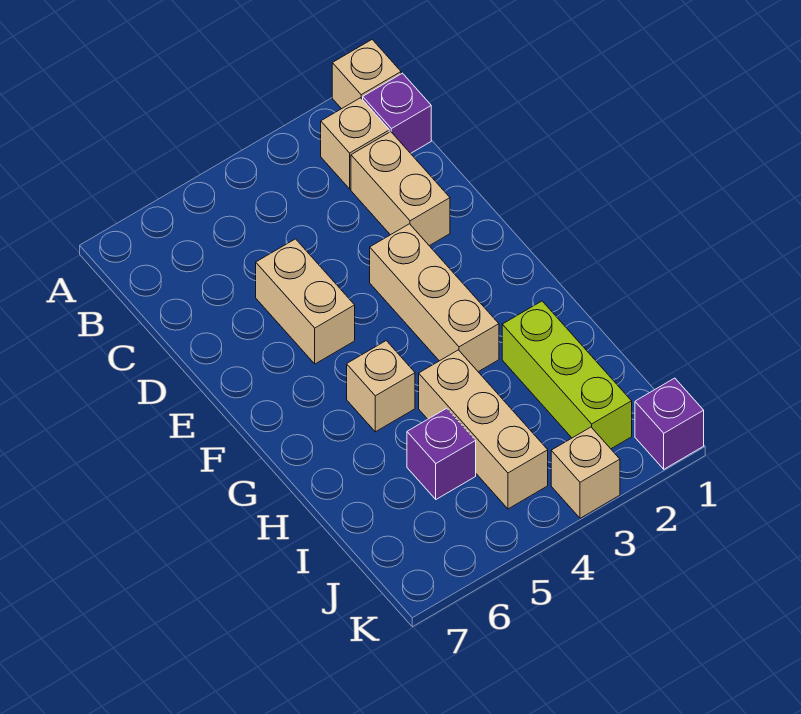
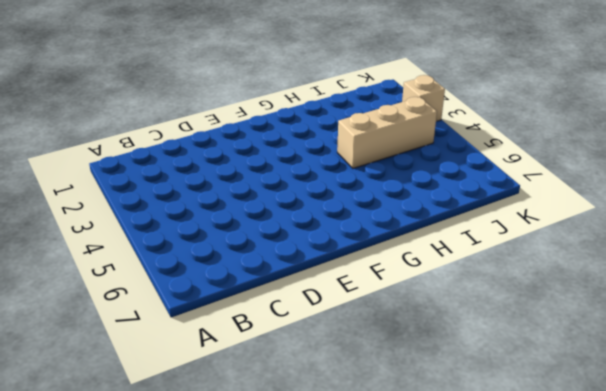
none -> tan 1x1 brick [332,40,401,109]
none -> purple 1x1 brick [363,73,431,153]
none -> tan 1x1 brick [321,98,389,189]

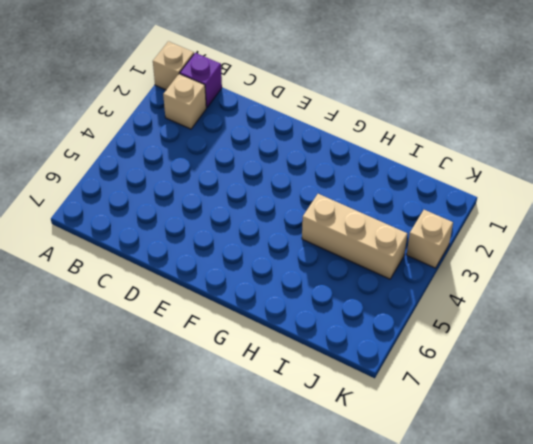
none -> tan 1x2 brick [351,132,450,246]
none -> tan 1x2 brick [256,239,355,364]
none -> tan 1x3 brick [370,224,499,372]

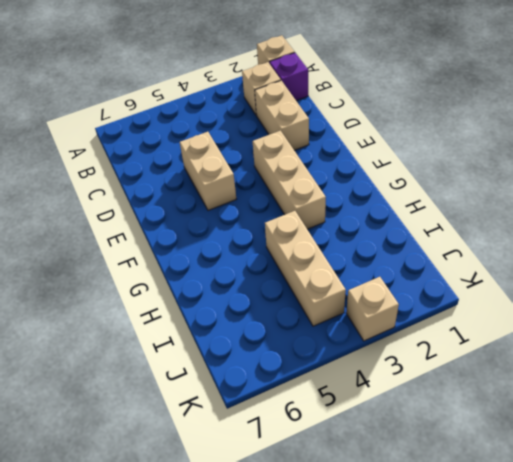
none -> tan 1x1 brick [347,341,415,432]
none -> lime 1x3 brick [502,301,632,449]
none -> purple 1x1 brick [407,408,476,499]

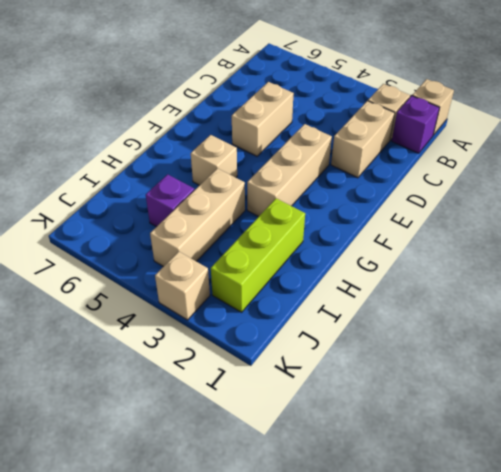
none -> purple 1x1 brick [635,378,704,469]

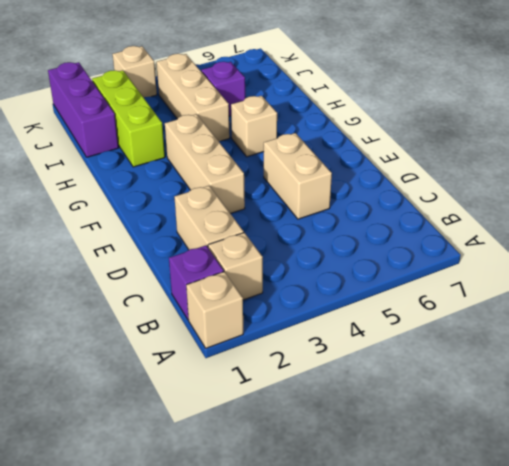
purple 1x3 brick [48,62,119,157] -> purple 1x1 brick [635,378,704,469]

